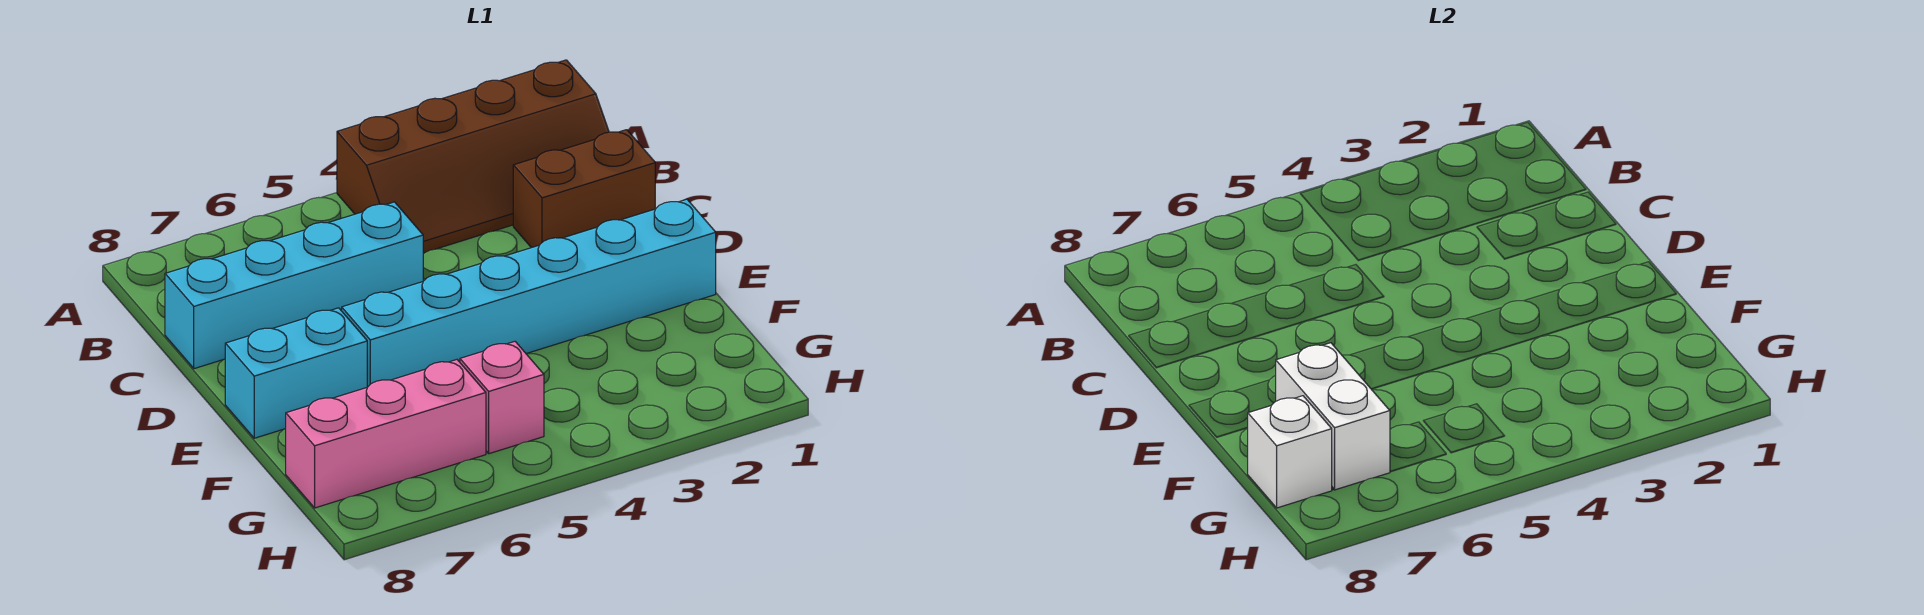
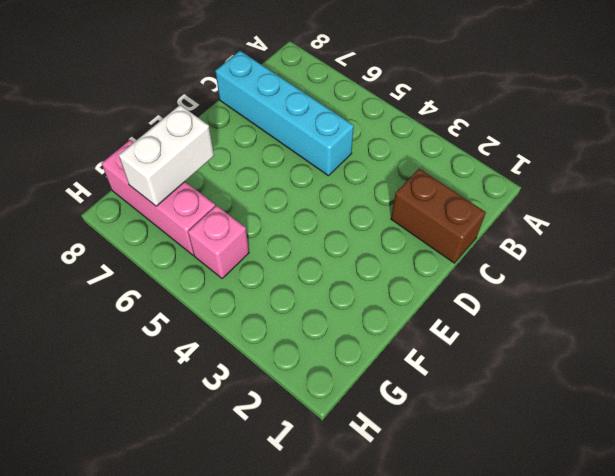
none -> brown 2x4 slope [337,60,609,253]
none -> cyan 1x6 brick [342,199,716,387]

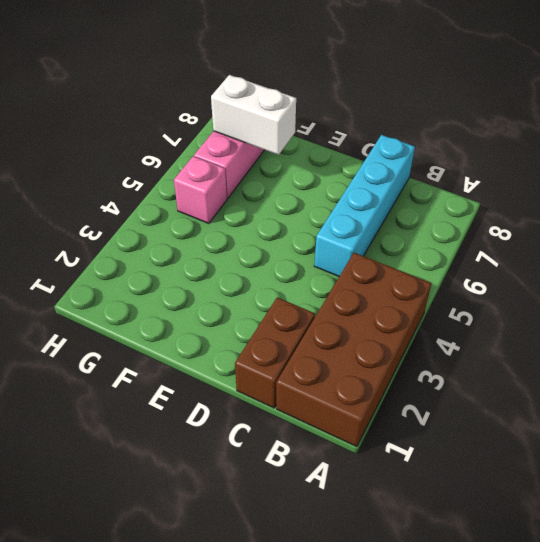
brown 2x4 brick [276,253,432,447] -> brown 2x4 slope [337,60,609,253]
none -> cyan 1x6 brick [342,199,716,387]
none -> cyan 1x2 brick [225,308,367,438]

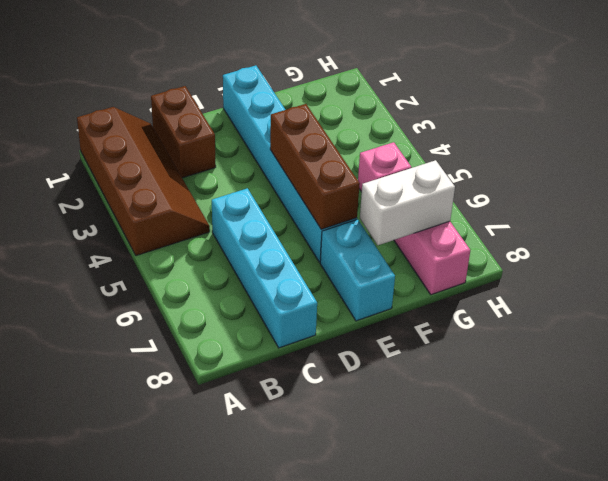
brown 1x3 brick [270,104,360,229] -> none
none -> white 1x1 brick [1248,396,1332,508]

